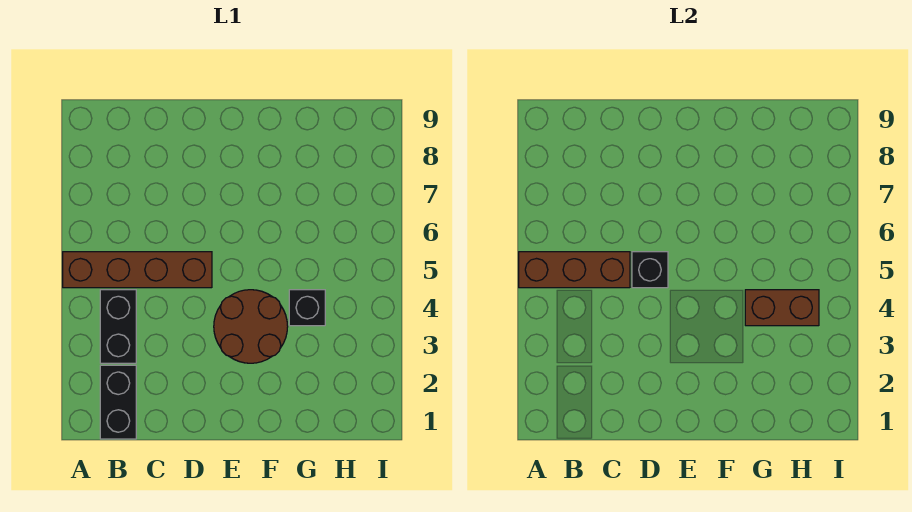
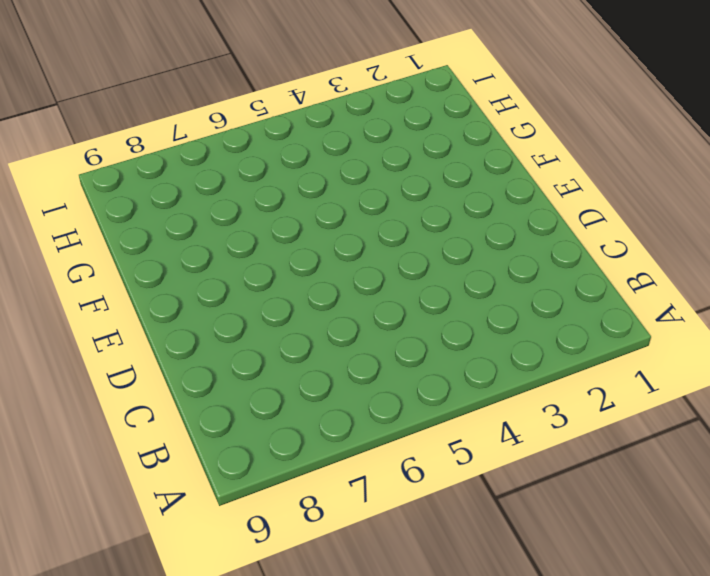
none -> brown 1x4 brick [63,252,212,288]
none -> black 1x2 brick [100,365,136,439]

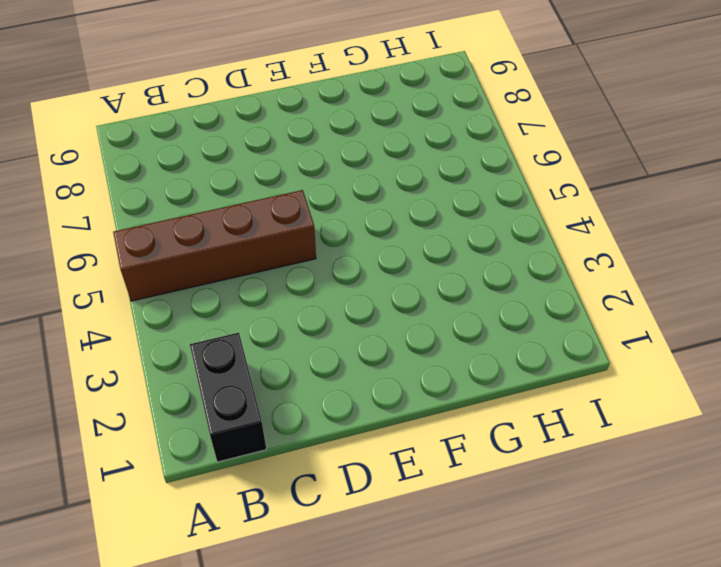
none -> black 1x2 brick [100,290,136,363]
none -> brown 2x2 round brick [214,290,288,363]

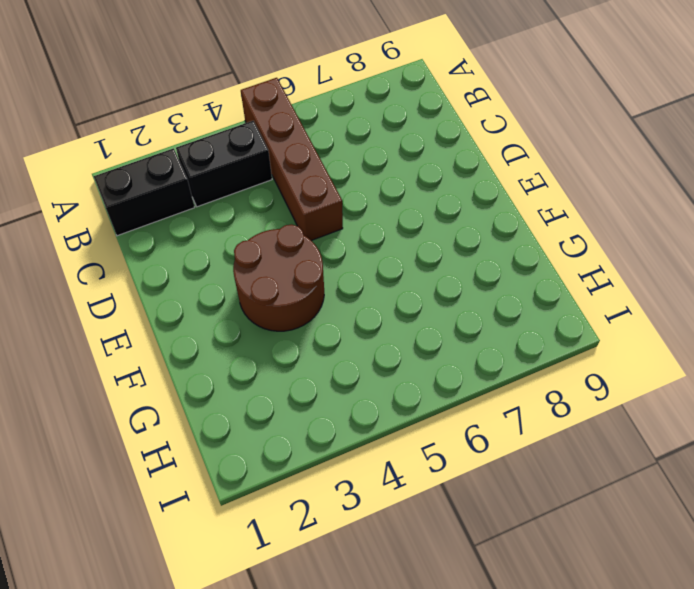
none -> black 1x1 brick [289,290,325,326]
none -> brown 1x3 brick [519,252,630,288]

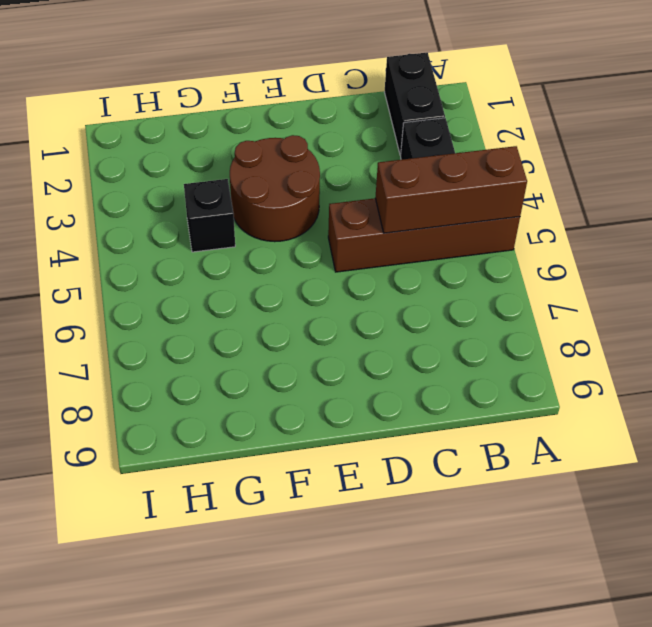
none -> black 1x1 brick [632,252,668,288]
none -> brown 1x2 brick [745,290,819,326]

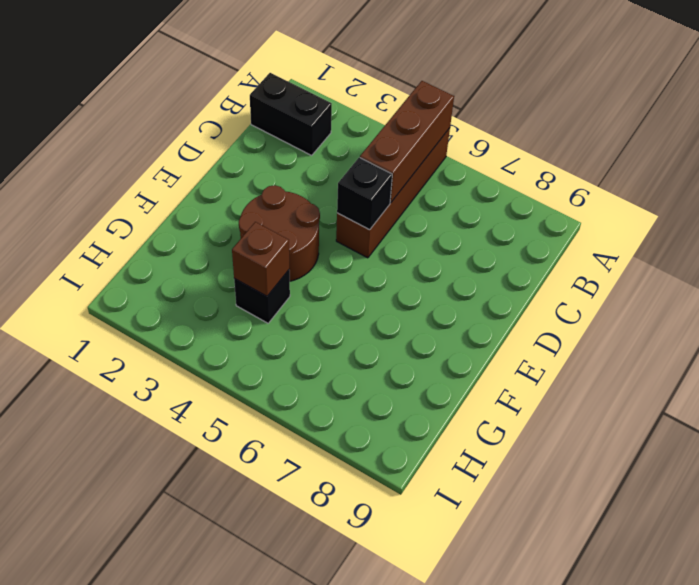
brown 1x1 brick [232,222,289,296] -> brown 1x2 brick [745,290,819,326]
none -> black 1x2 brick [100,290,136,363]

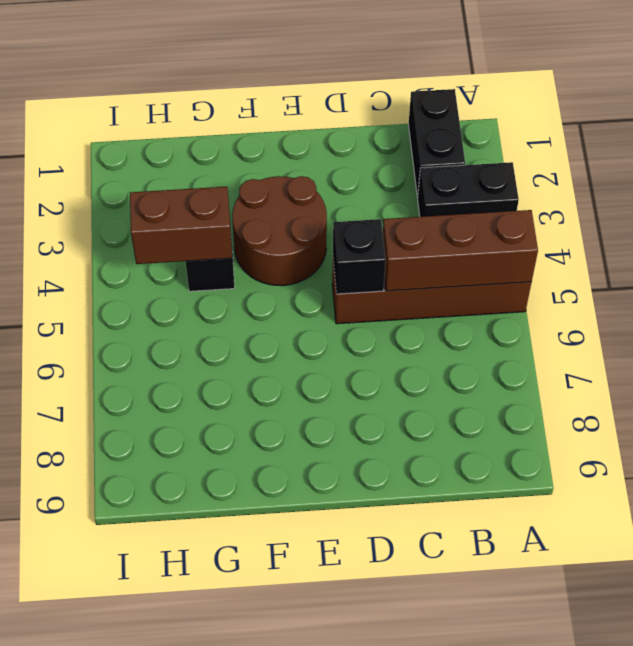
black 1x2 brick [418,162,519,217] -> black 1x2 brick turned to [100,290,136,363]

